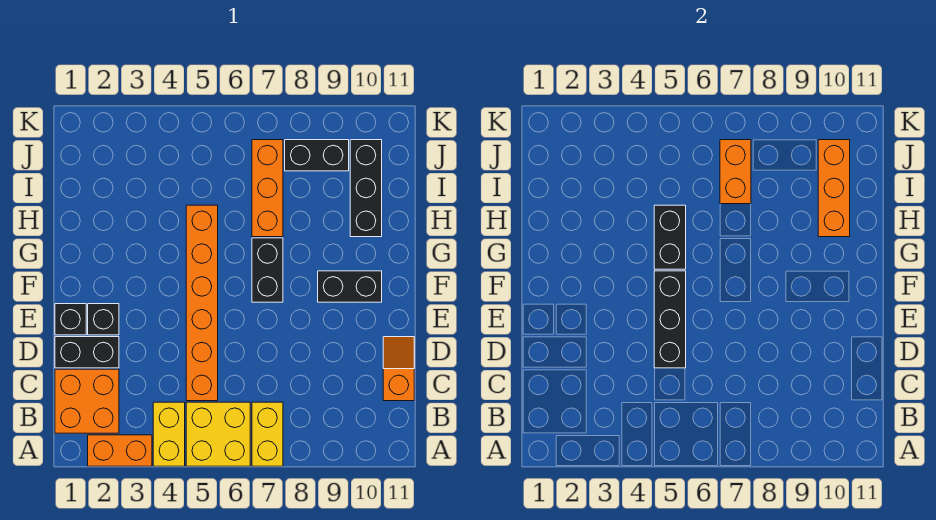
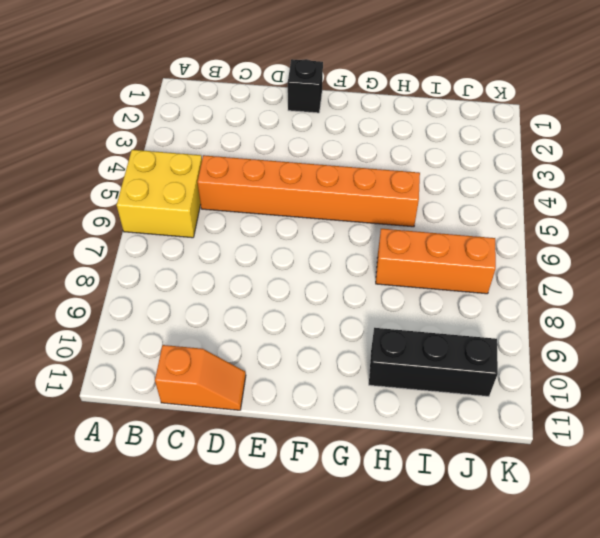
none -> orange 1x2 brick [88,435,152,466]
none -> yellow 1x2 brick [153,402,185,466]
none -> yellow 1x2 brick [252,402,283,466]

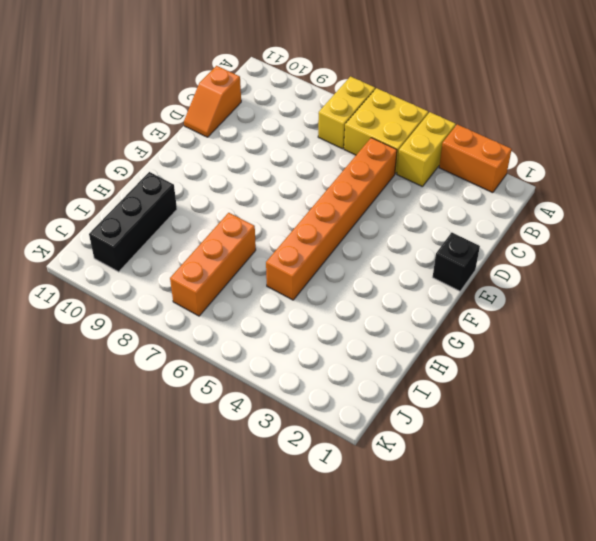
none -> orange 2x2 brick [55,369,119,433]
none -> black 1x2 brick [55,337,119,368]
none -> black 1x1 brick [88,304,119,335]

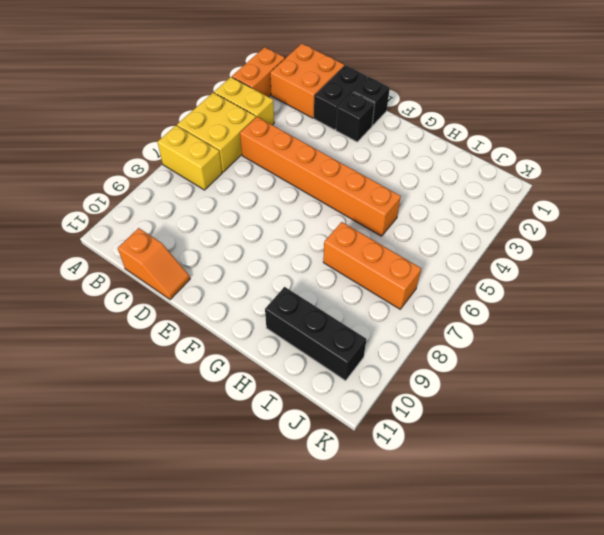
none -> black 1x2 brick [252,238,283,302]
none -> black 1x2 brick [318,271,382,302]
none -> black 1x2 brick [285,140,349,171]

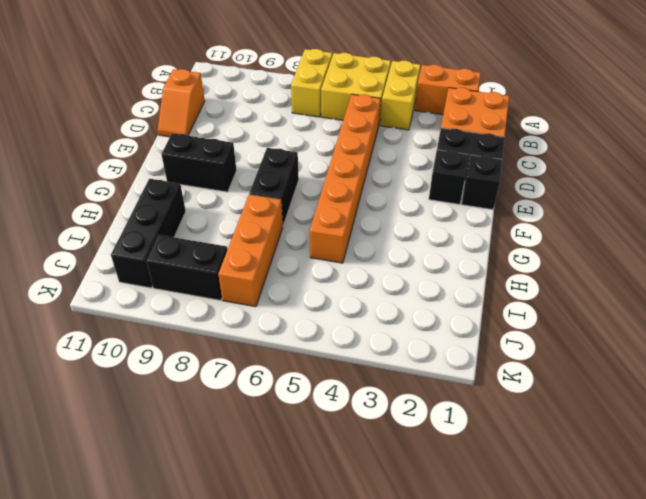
none -> black 1x3 brick [654,271,686,368]
none -> black 1x2 brick [654,205,686,269]
none -> orange 1x3 brick [818,140,850,237]

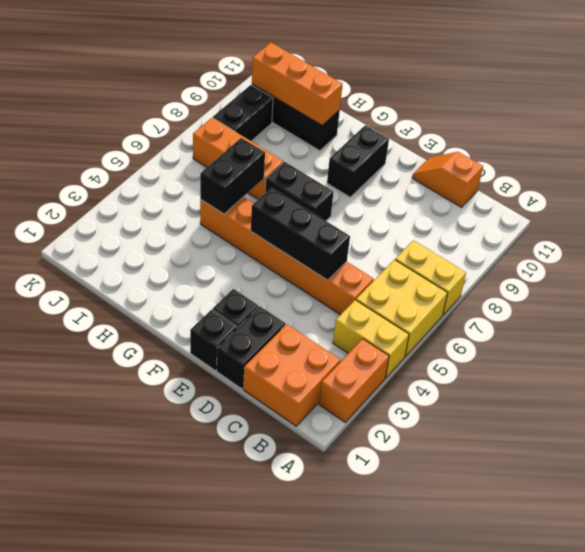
black 1x2 brick [200,138,265,214] -> black 1x2 brick turned to [654,205,686,269]
none -> orange 1x2 brick [720,140,751,204]

